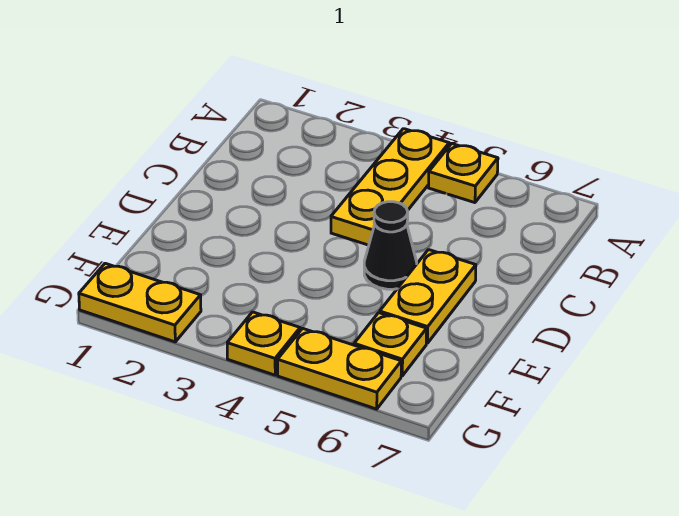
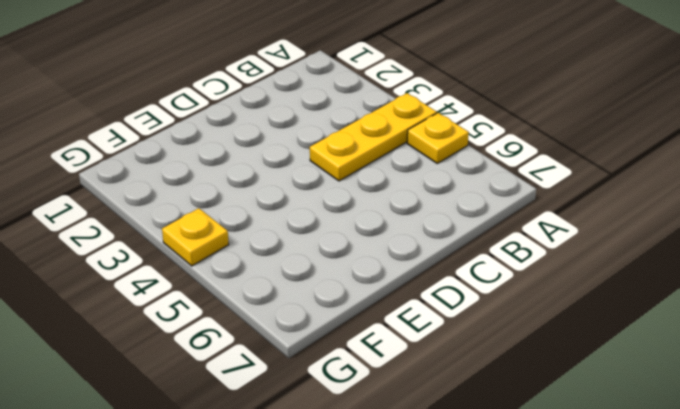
none -> black 1x1 cone [364,202,417,289]
none -> yellow 1x2 plate [380,250,476,343]

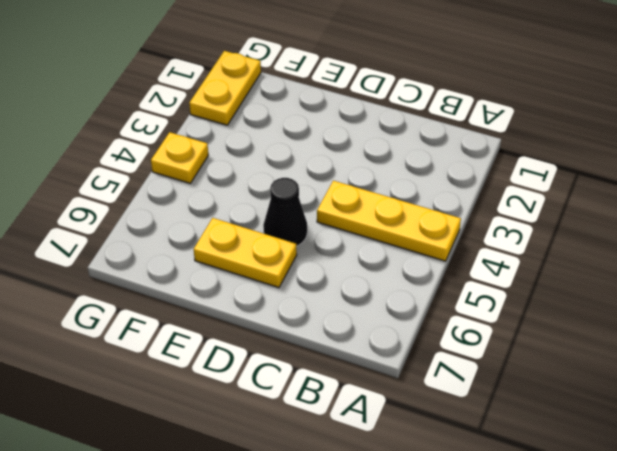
none -> yellow 1x1 plate [429,144,498,203]
none -> yellow 1x1 plate [354,313,427,376]

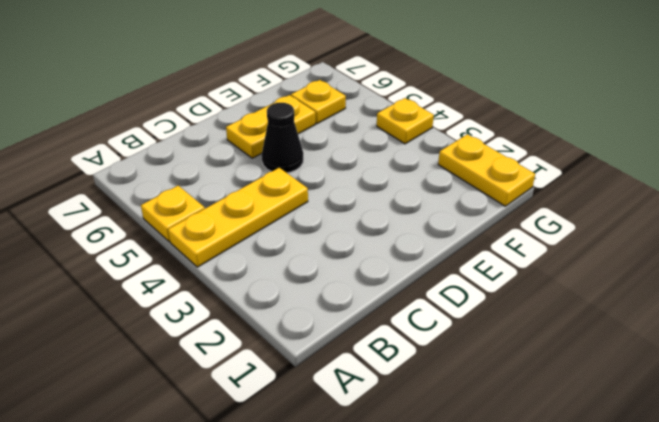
none -> yellow 1x2 plate [277,328,401,409]

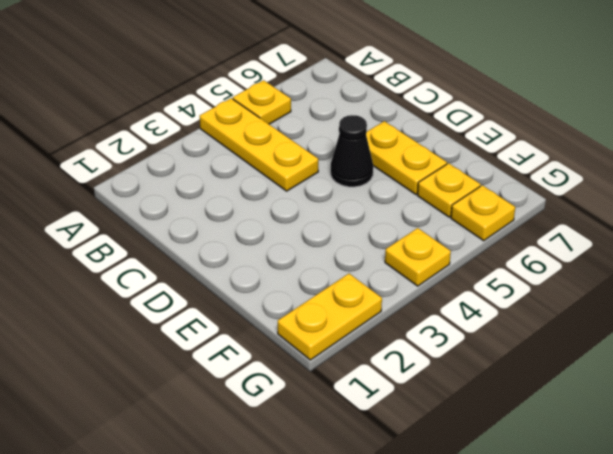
yellow 1x1 plate [451,185,515,241] -> yellow 1x2 plate [277,328,401,409]

